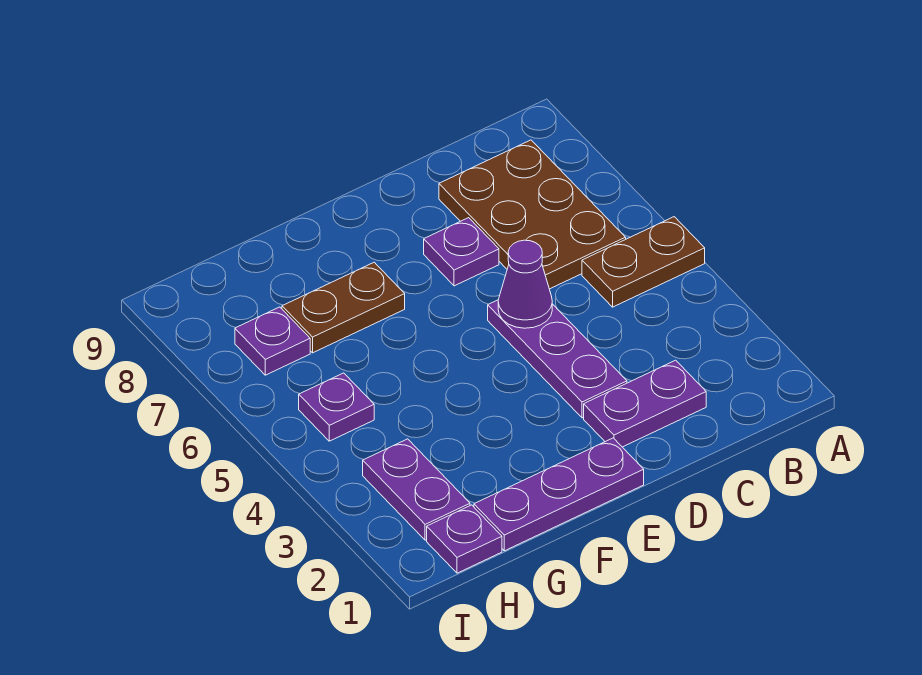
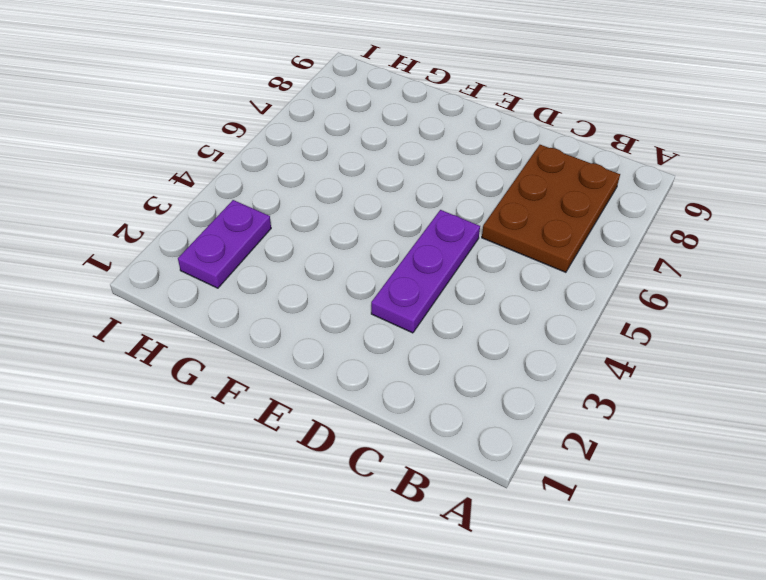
none -> brown 1x2 plate [582,217,705,307]
none -> purple 1x2 plate [584,360,706,447]
none -> purple 1x1 plate [424,218,499,286]

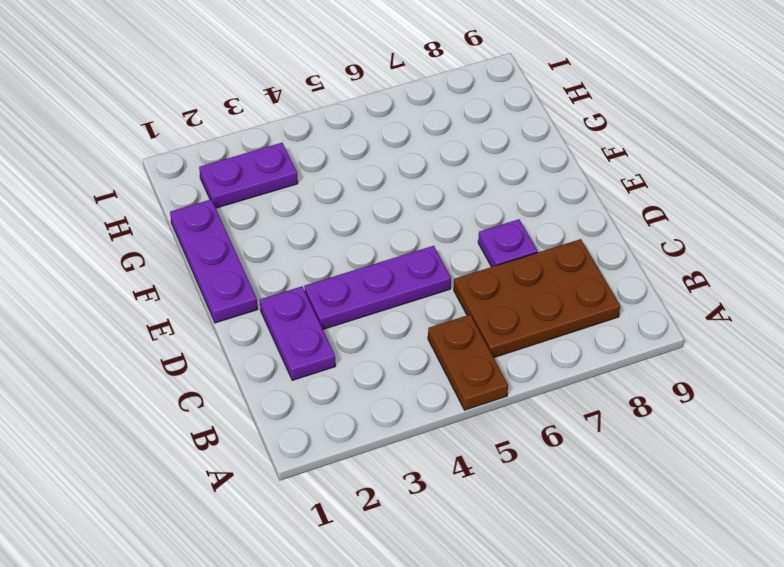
none -> brown 1x2 plate [282,262,405,353]
none -> purple 1x1 plate [427,505,502,573]
none -> purple 1x1 plate [299,373,374,441]

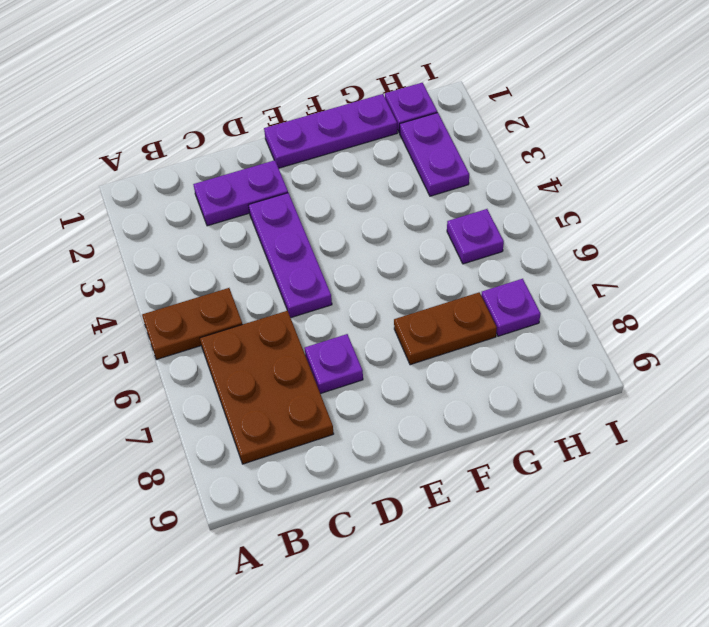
none -> purple 1x1 cone [498,240,552,328]

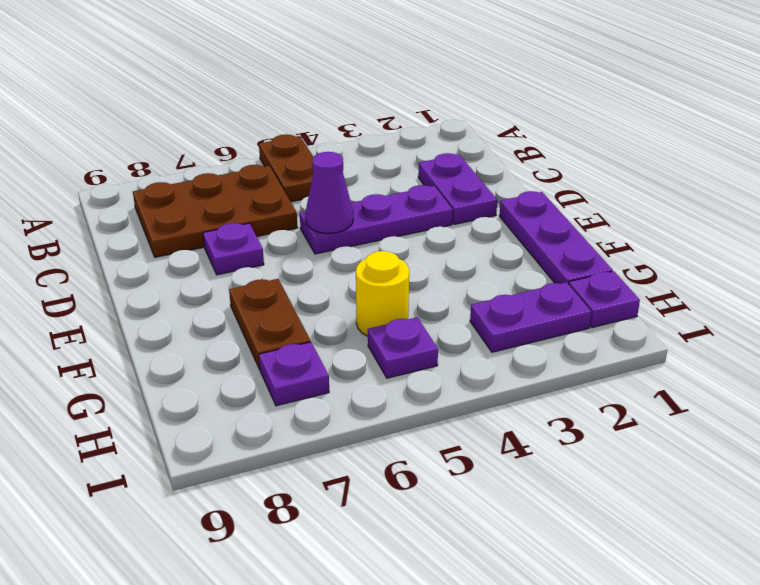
yellow 1x1 round brick [356,251,409,336] -> none

